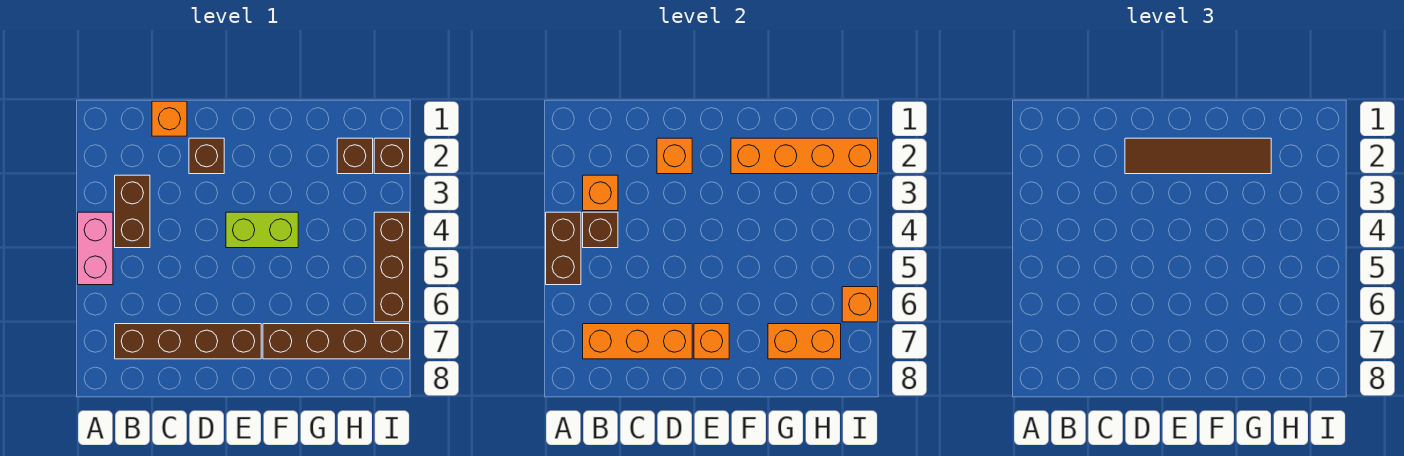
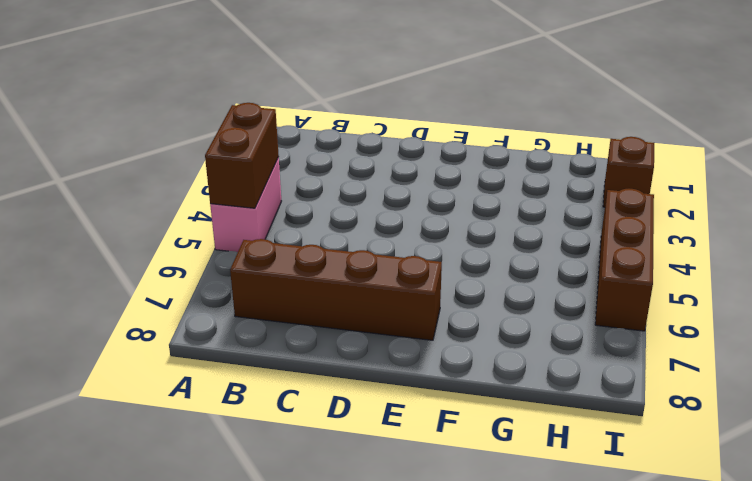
none -> brown 1x2 brick [115,175,150,248]
none -> orange 1x1 brick [152,101,187,136]
none -> brown 1x1 brick [189,138,224,174]

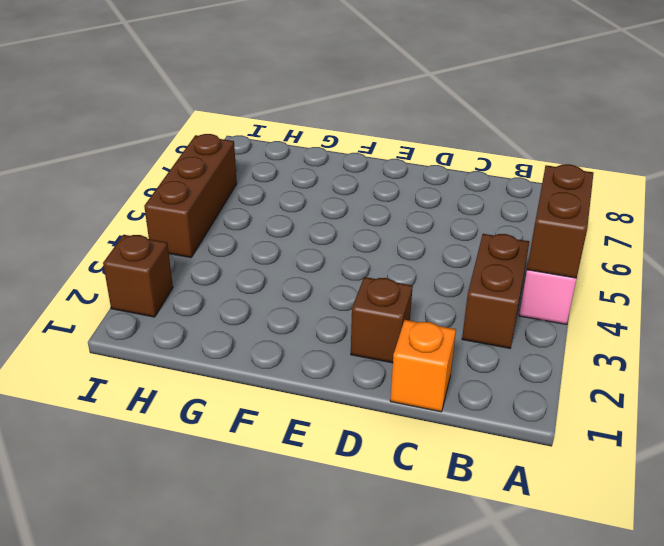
none -> brown 1x4 brick [115,324,261,359]
none -> lime 1x2 brick [226,212,298,248]
none -> brown 1x4 brick [263,324,410,359]

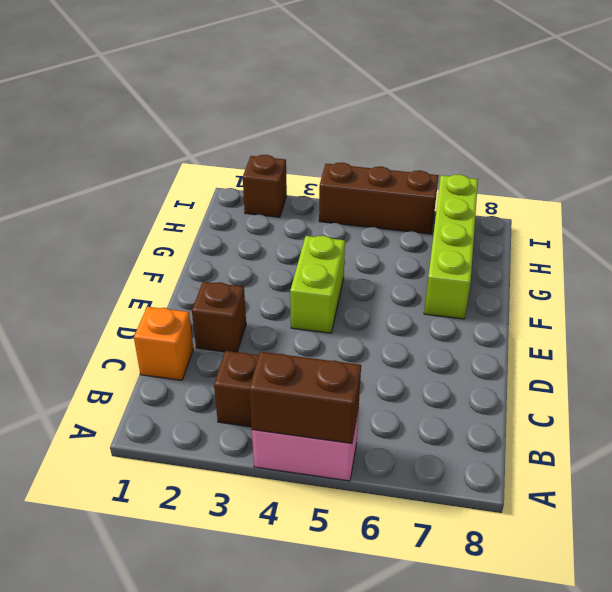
lime 1x4 brick [424,174,478,319] -> brown 1x4 brick [263,324,410,359]
none -> brown 1x4 brick [115,324,261,359]
none -> brown 1x1 brick [337,138,373,174]
none -> orange 1x1 brick [583,175,618,211]

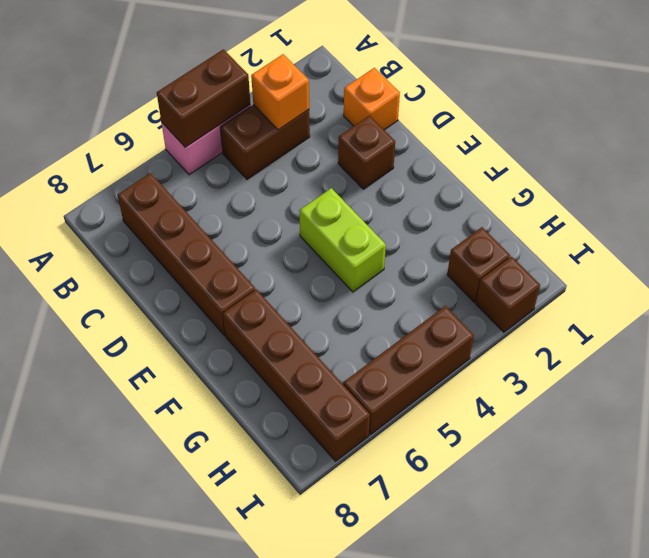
none -> brown 1x1 brick [583,212,618,248]
none -> orange 1x3 brick [583,324,692,359]
none -> orange 1x1 brick [657,138,692,174]

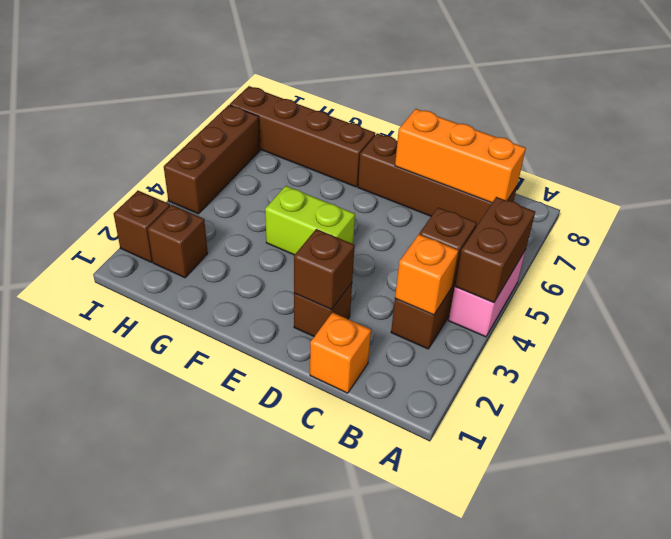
brown 1x1 brick [294,229,355,310] -> orange 1x1 brick [657,138,692,174]
none -> orange 1x1 brick [694,324,729,359]
none -> orange 1x4 brick [731,138,878,174]
none -> orange 1x2 brick [768,324,841,359]

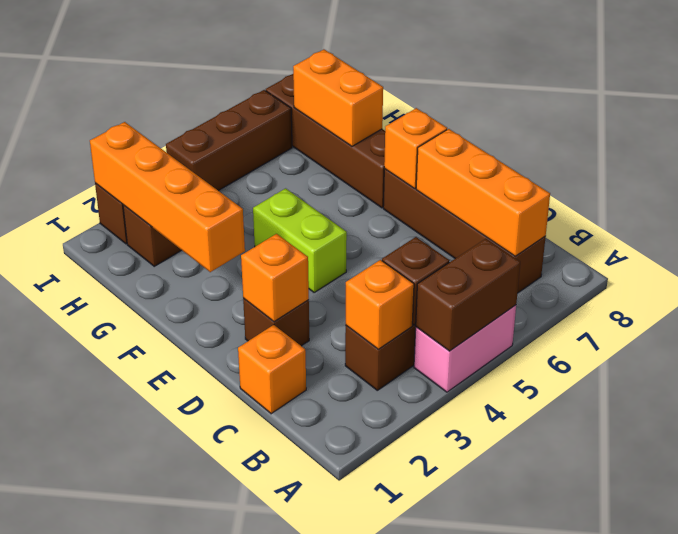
none -> orange 1x1 brick [842,287,878,322]
none -> brown 1x4 tile [1125,138,1271,174]

